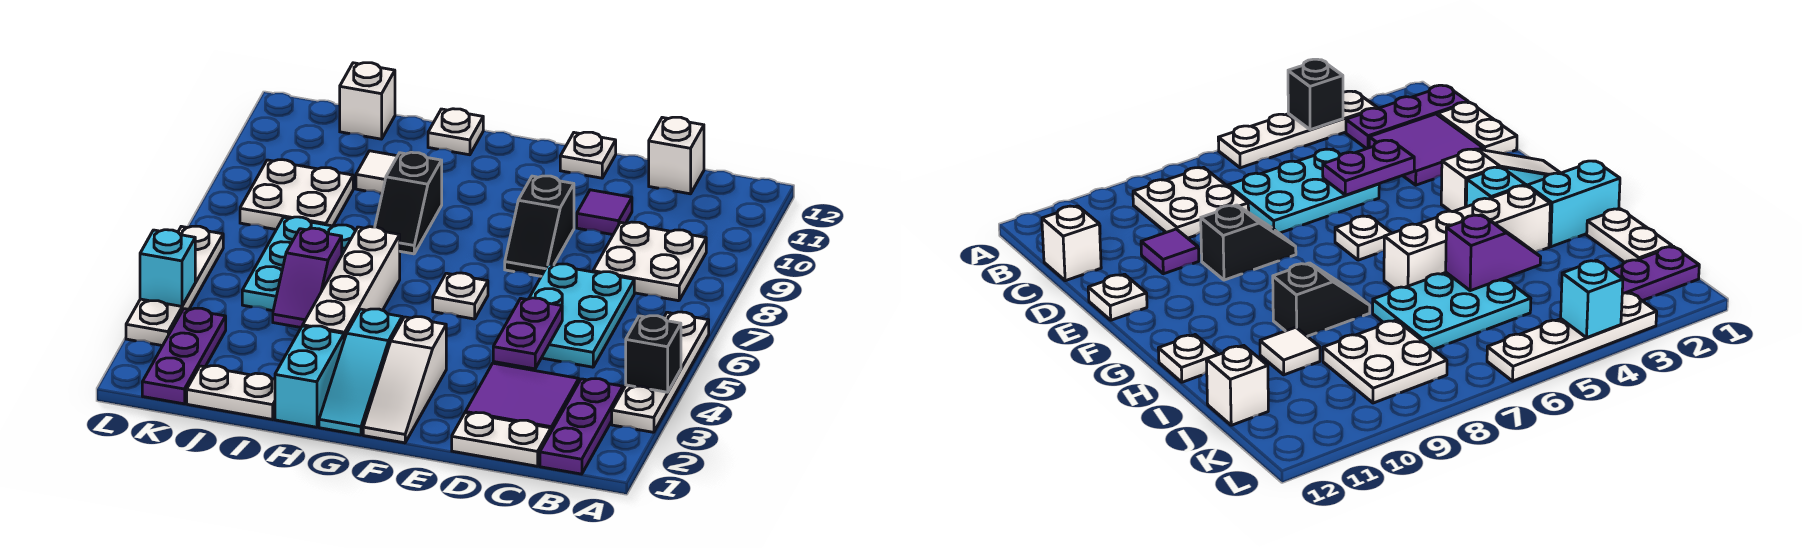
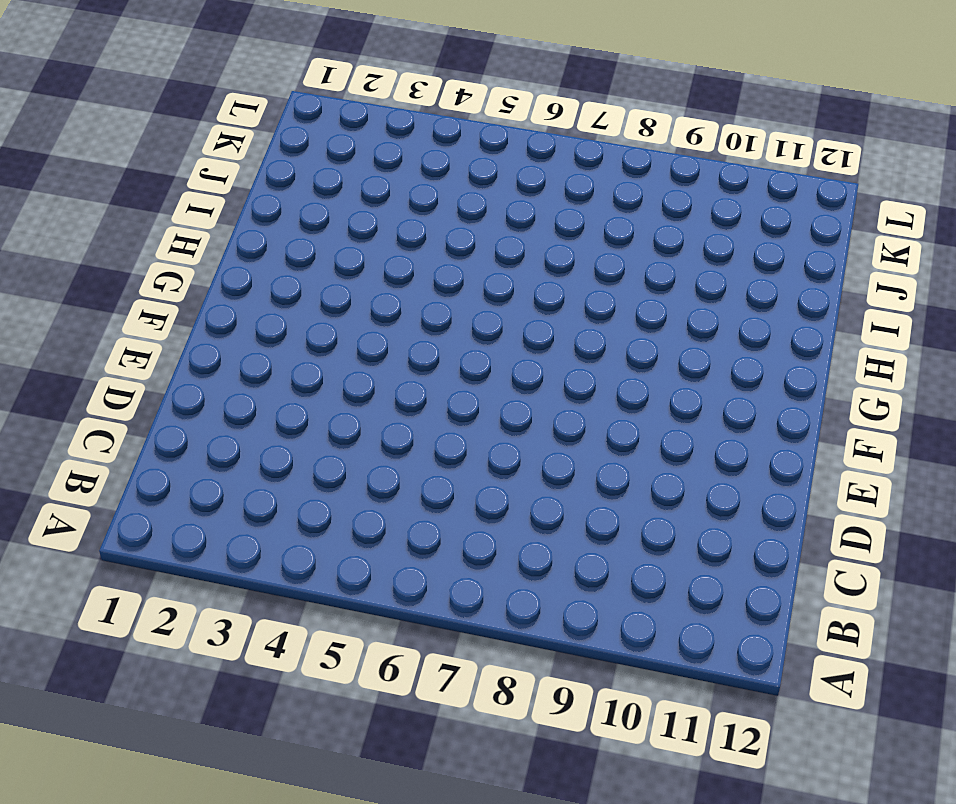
none -> white 1x4 plate [612,312,709,432]
none -> purple 1x3 plate [540,379,623,474]
none -> white 2x2 plate [593,222,706,301]

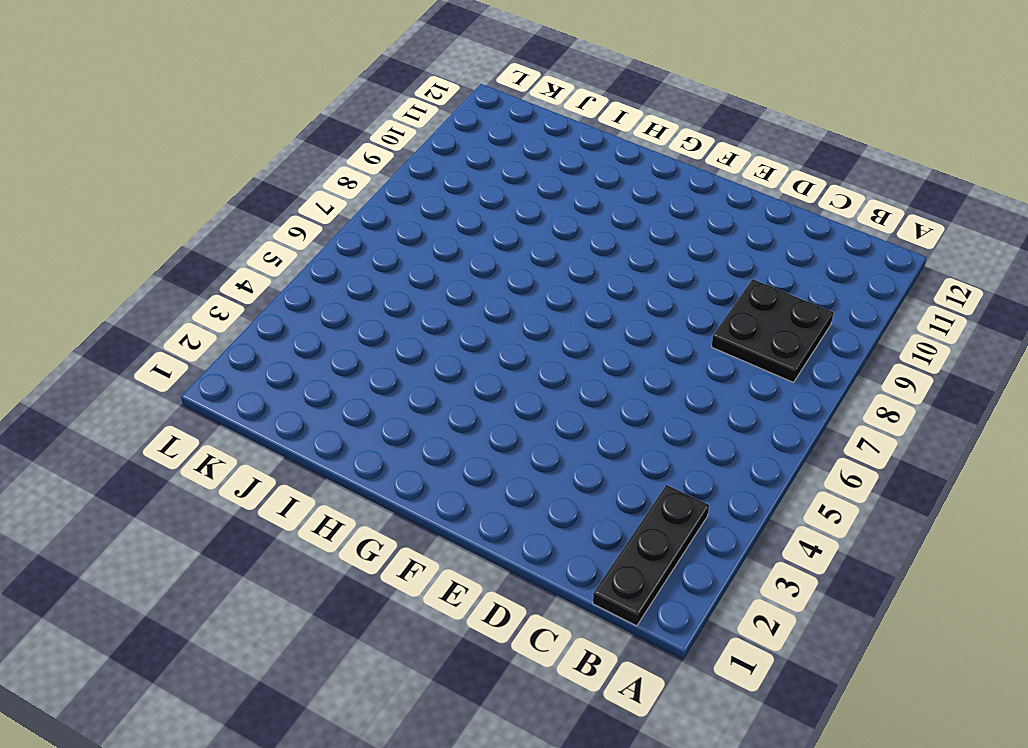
black 1x3 plate [593,485,709,626] -> purple 1x3 plate [540,379,623,474]
black 2x2 plate [711,279,834,382] -> white 2x2 plate [593,222,706,301]
none -> white 1x4 plate [612,312,709,432]
none -> white 1x2 plate [452,413,551,466]
none -> purple 2x2 tile [465,363,579,431]

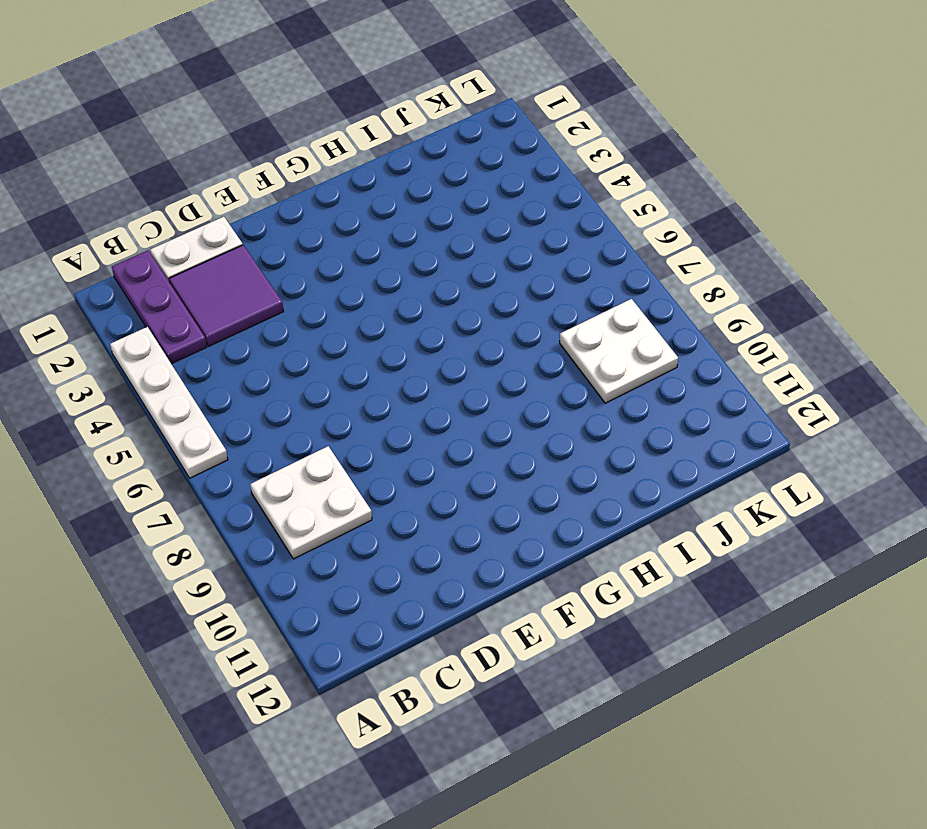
none -> cyan 2x3 plate [529,264,634,367]
none -> white 1x1 brick [649,117,704,194]
none -> purple 1x1 tile [577,190,632,235]

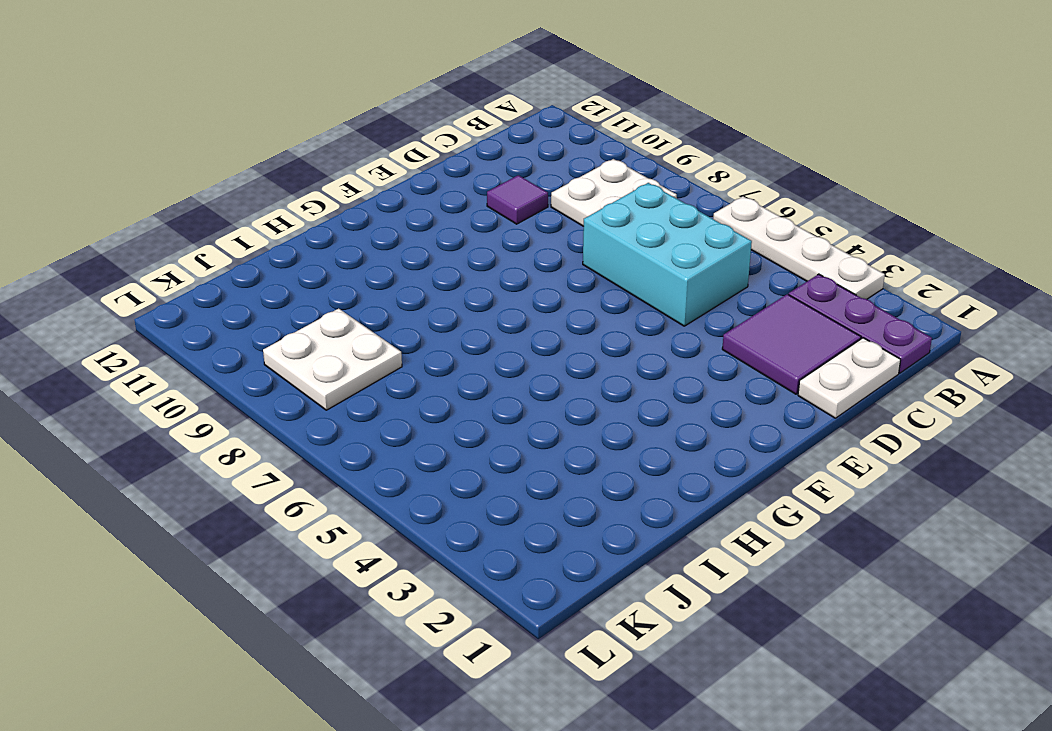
cyan 2x3 brick [583,183,752,326] -> cyan 2x3 plate [529,264,634,367]
none -> white 1x1 brick [649,117,704,194]
none -> black 1x2 slope [505,176,574,276]
none -> white 1x1 plate [560,132,616,178]

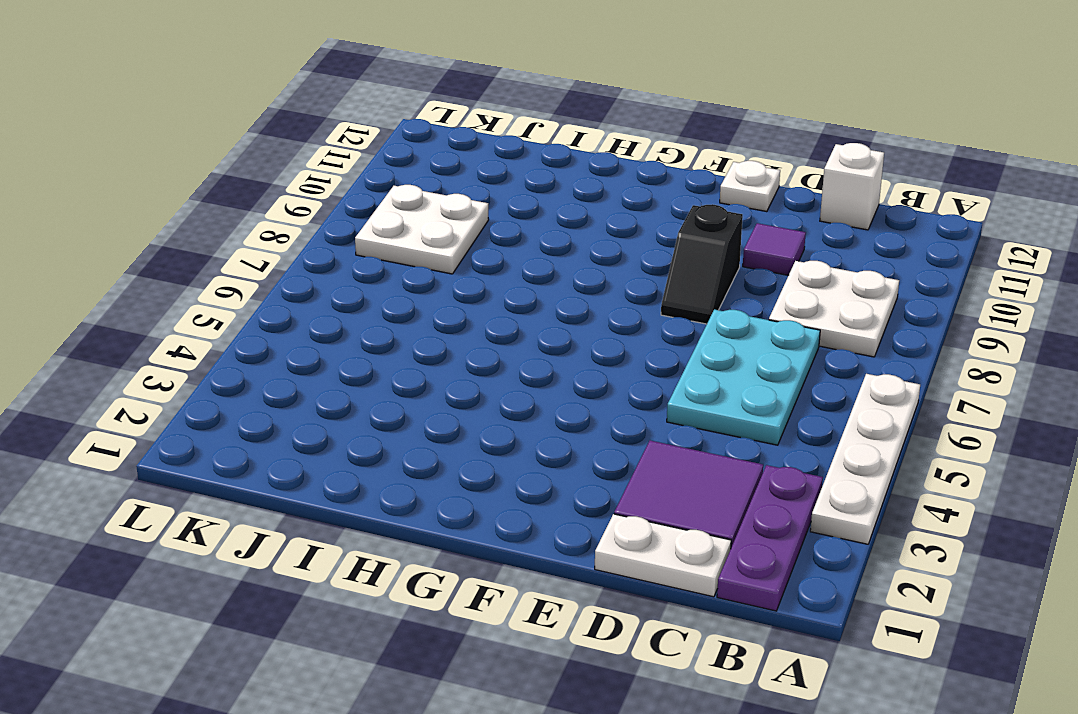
none -> white 1x3 slope [363,317,446,443]
none -> white 1x1 plate [433,273,488,319]
none -> cyan 1x3 slope [319,309,402,435]

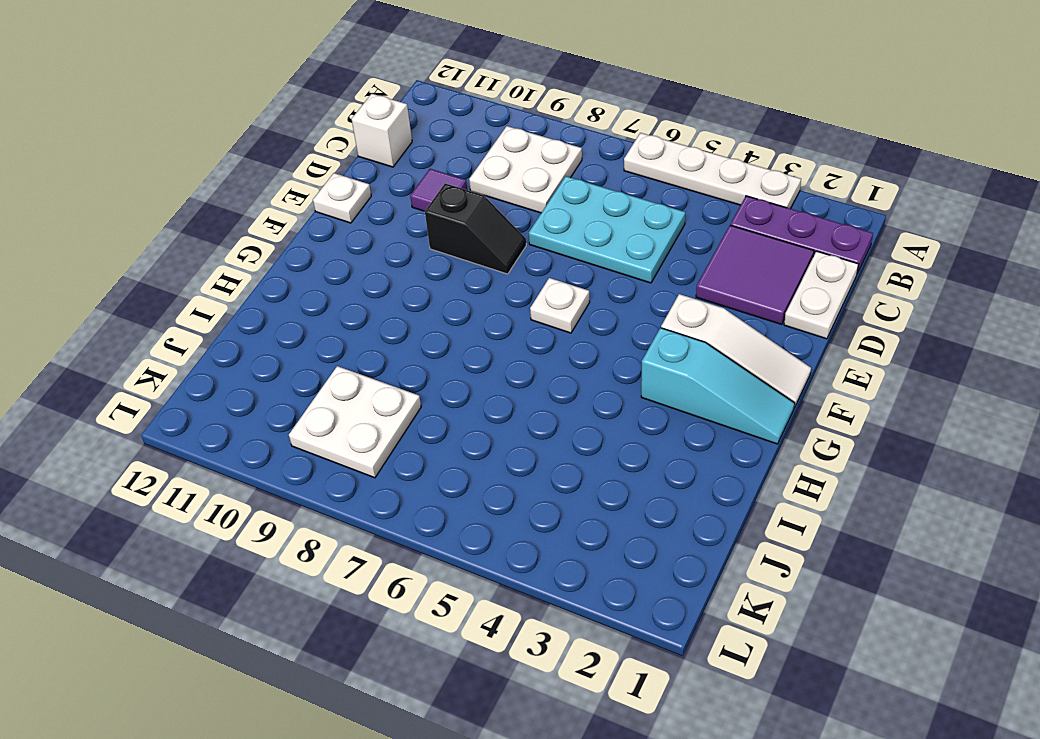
none -> cyan 1x2 brick [275,326,344,427]
none -> white 1x4 brick [303,227,400,340]
none -> black 1x2 slope [375,152,442,254]

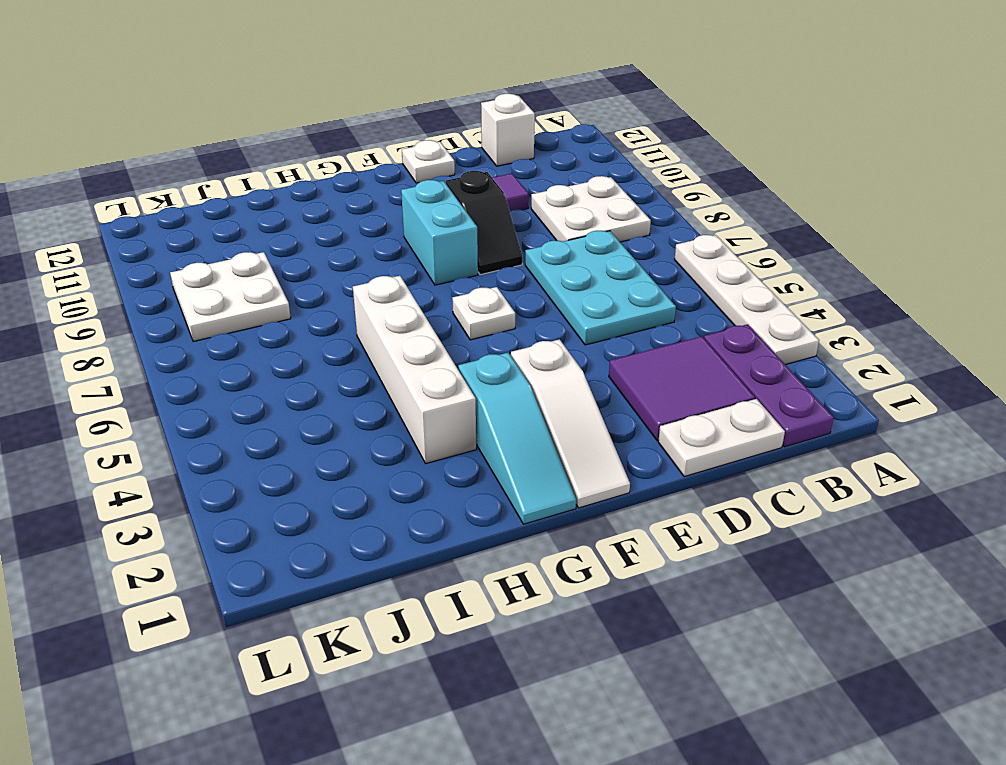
cyan 1x2 brick [401,180,478,285] -> cyan 1x2 brick moved to [275,326,344,427]
none -> black 1x2 slope [375,152,442,254]
none -> white 1x1 plate [428,109,483,155]
none -> white 1x2 plate [187,366,275,419]

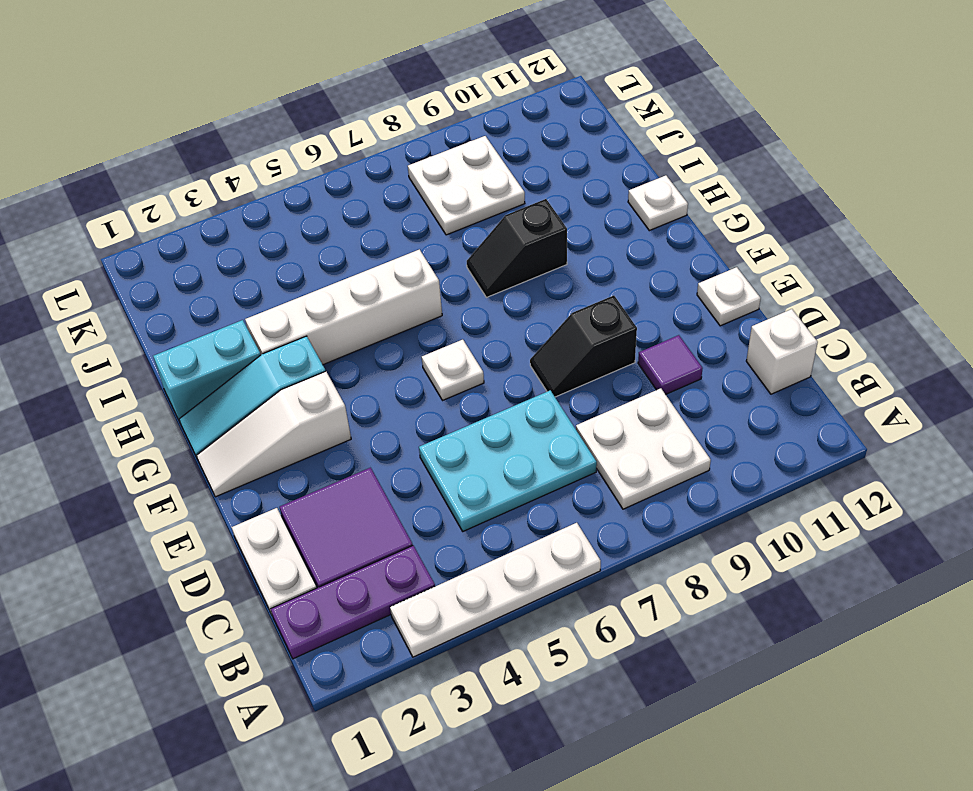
none -> white 1x2 plate [187,366,275,419]
none -> cyan 2x3 plate [242,217,356,311]
none -> white 1x1 tile [356,151,397,194]

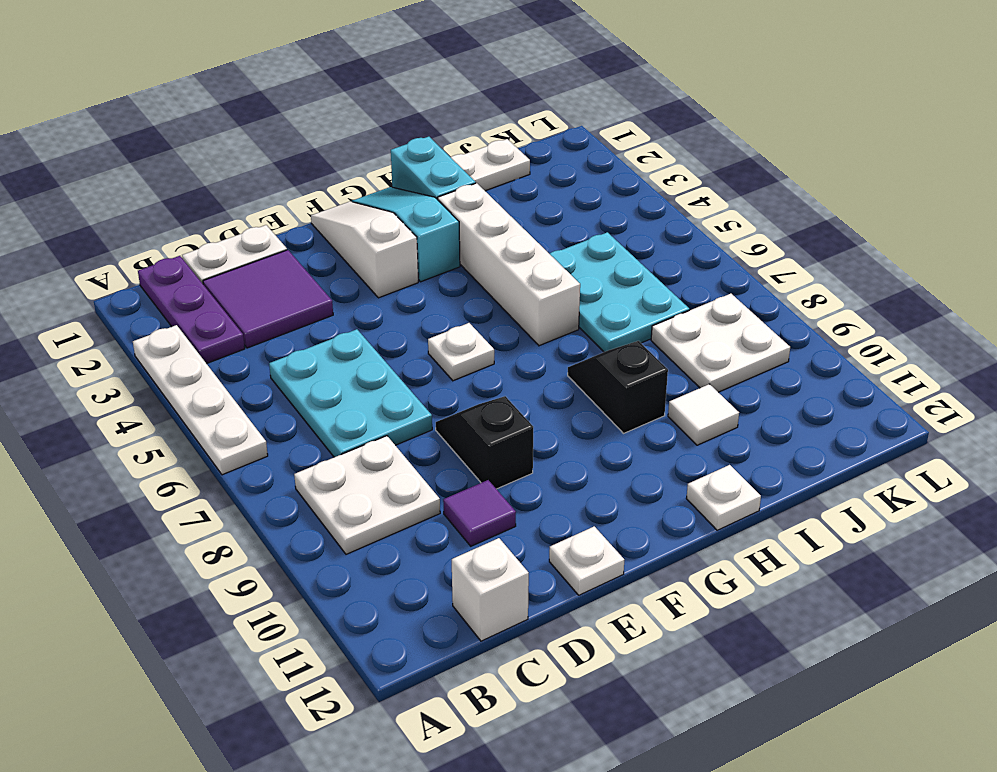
none -> white 1x1 brick [340,63,395,139]
none -> purple 1x3 plate [142,308,226,404]
none -> white 1x4 plate [126,226,223,346]

